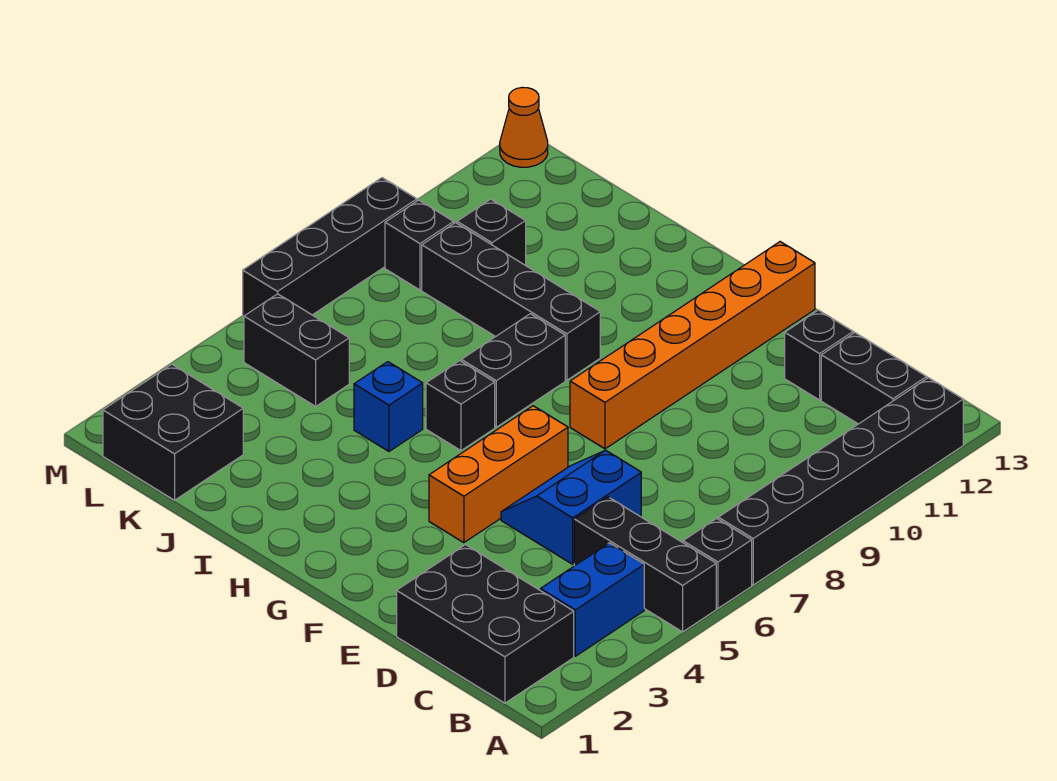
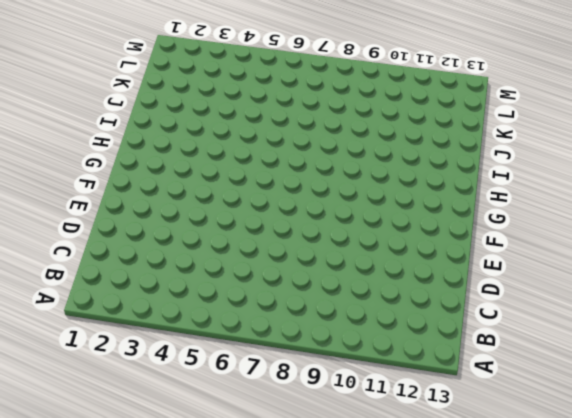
none -> black 1x3 brick [574,497,716,632]
none -> black 1x1 brick [683,518,752,608]
none -> black 1x6 brick [718,378,963,585]

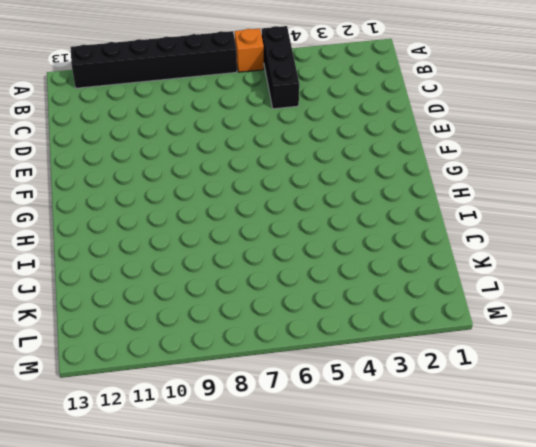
orange 1x1 brick [235,29,264,72] -> black 1x1 brick [683,518,752,608]
none -> black 2x3 brick [397,545,574,703]
none -> blue 1x2 brick [541,543,644,656]
none -> black 1x2 brick [821,333,927,424]

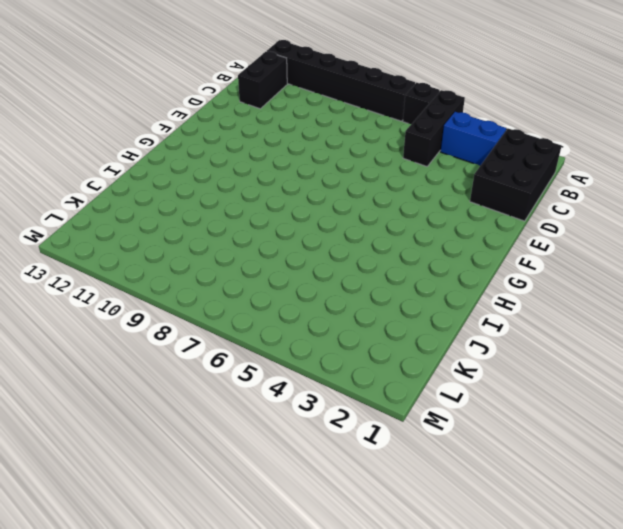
none -> blue 2x2 slope [501,450,641,564]
none -> black 1x1 brick [785,310,853,400]
none -> orange 1x3 brick [429,406,568,543]

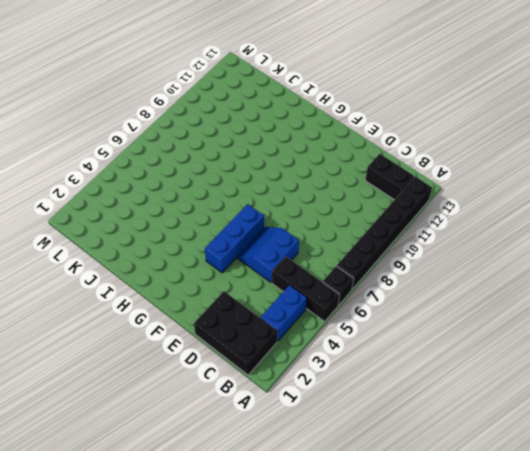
blue 1x3 brick [205,204,264,273] -> orange 1x3 brick [429,406,568,543]
none -> black 1x1 brick [785,310,853,400]
none -> orange 1x6 brick [570,242,815,449]
none -> black 1x1 brick [426,361,495,451]

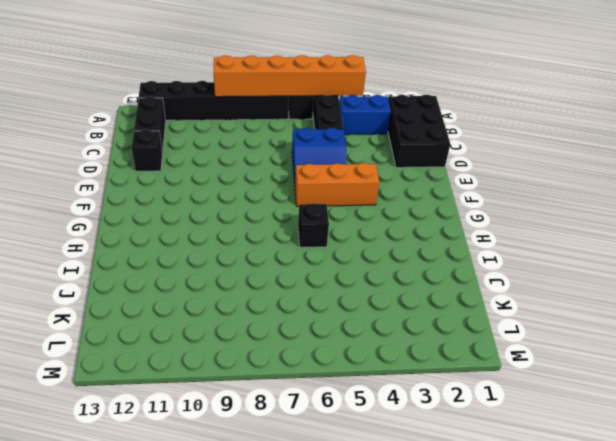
orange 1x6 brick [214,55,366,97] -> orange 1x6 brick moved to [570,242,815,449]
none -> black 1x2 brick [461,314,565,427]
none -> black 1x4 brick [422,223,600,380]
none -> blue 1x1 brick [354,362,423,451]

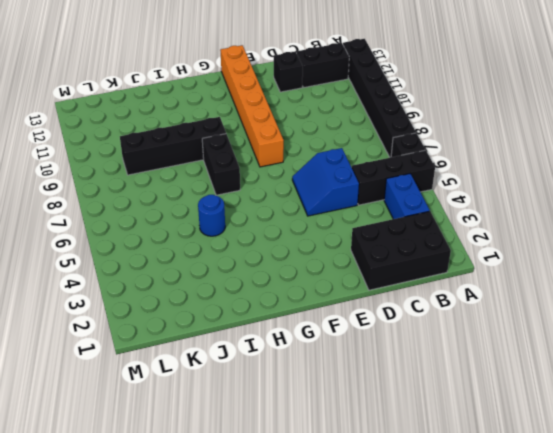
blue 1x1 round brick [198,195,225,236] -> blue 1x1 brick [354,362,423,451]
none -> orange 1x3 brick [429,406,568,543]
none -> black 1x1 brick [426,361,495,451]
none -> black 2x2 brick [103,364,243,500]

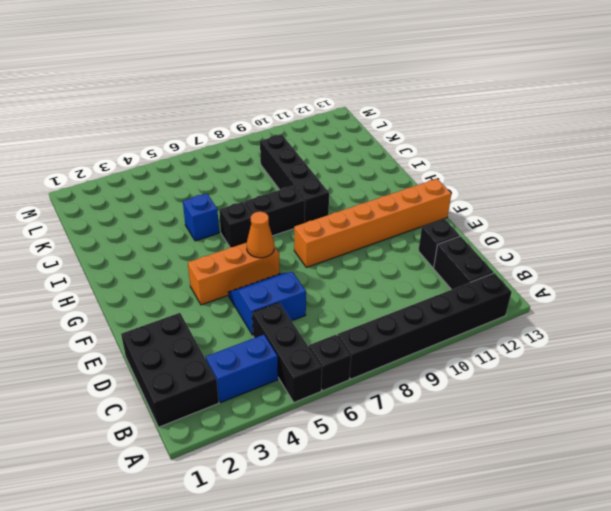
orange 1x1 cone [247,212,274,258] -> orange 1x1 cone moved to [500,87,548,167]
none -> black 2x2 brick [103,364,243,500]
none -> black 1x2 brick [244,294,349,406]
none -> black 1x1 brick [457,199,526,265]

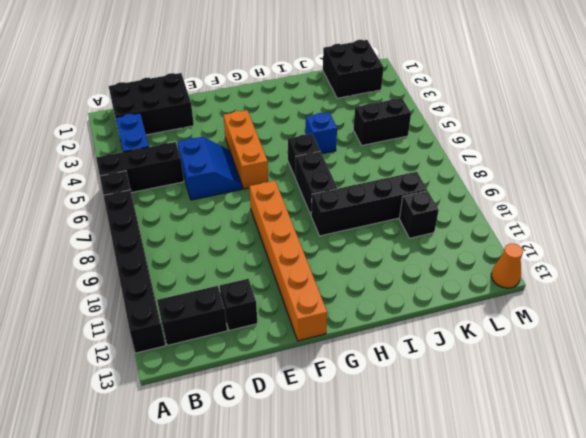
none -> black 1x1 brick [385,200,454,290]
none -> black 1x4 brick [243,178,417,317]

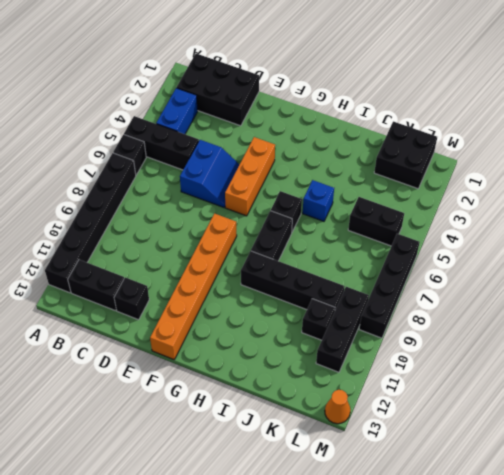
black 1x3 brick [316,287,369,372] -> black 1x1 brick [385,200,454,290]

